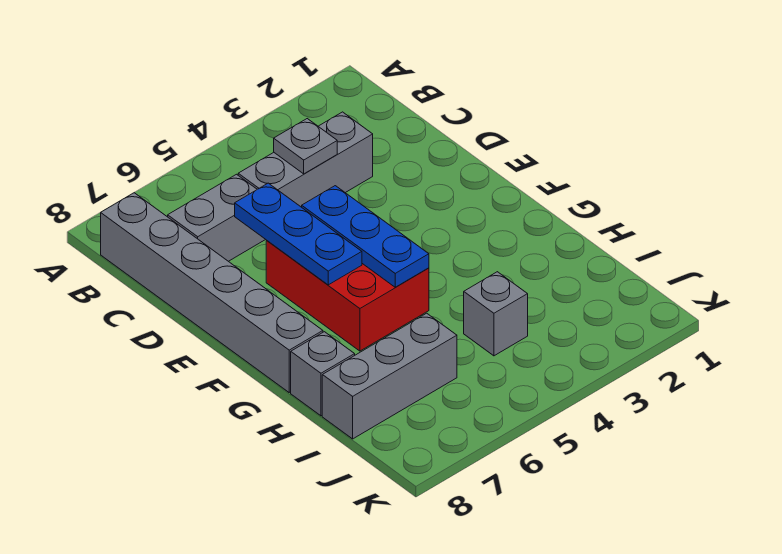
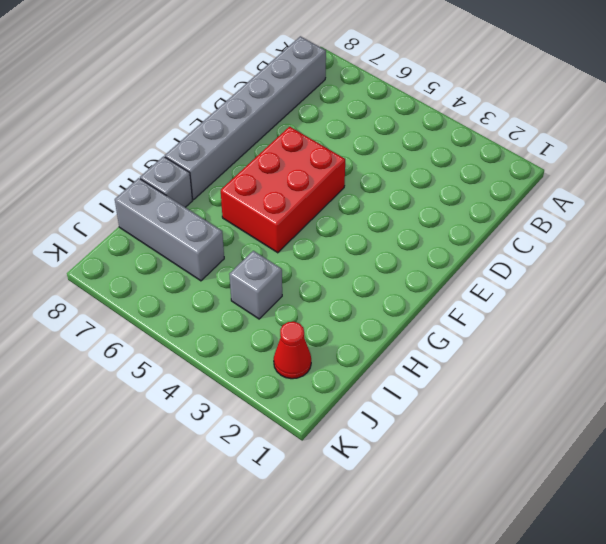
red 1x1 cone [274,322,311,379] -> none
none -> grey 1x3 brick [238,112,373,207]
none -> grey 1x2 brick [168,174,266,261]

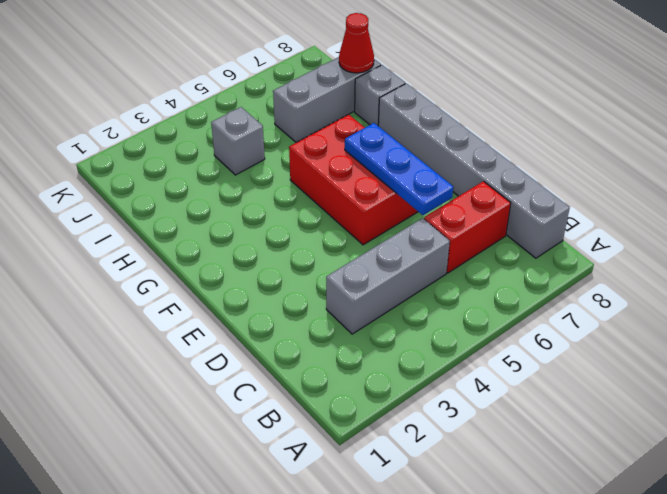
red 1x2 brick [424,181,511,273] -> grey 1x2 brick [168,174,266,261]
red 1x1 cone [339,13,374,73] -> none
none -> grey 1x1 plate [274,119,337,174]
none -> blue 1x3 plate [302,186,429,287]

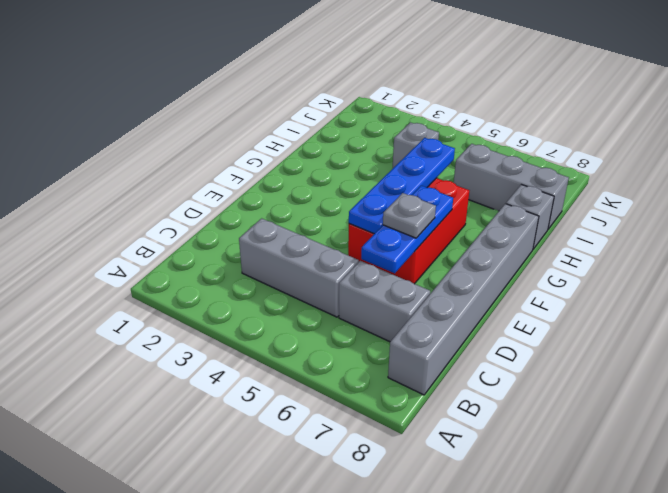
blue 1x4 plate [349,138,455,234] -> blue 1x3 plate [302,186,429,287]
grey 1x1 plate [383,193,436,238] -> grey 1x1 plate moved to [274,119,337,174]

